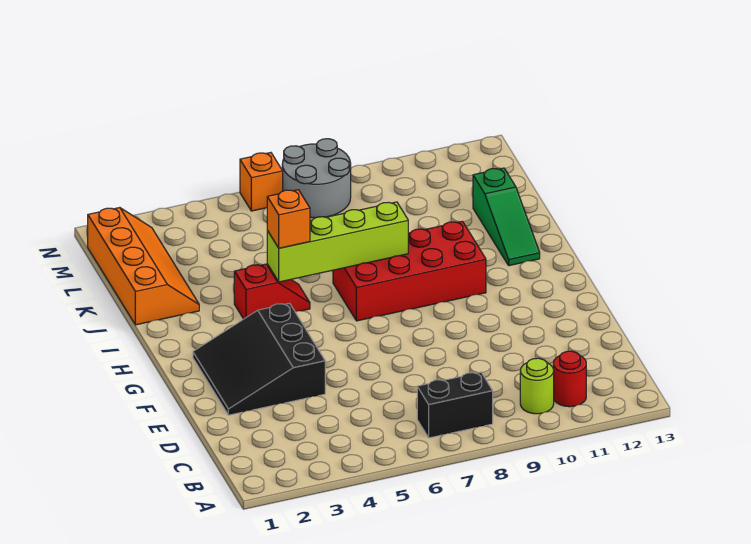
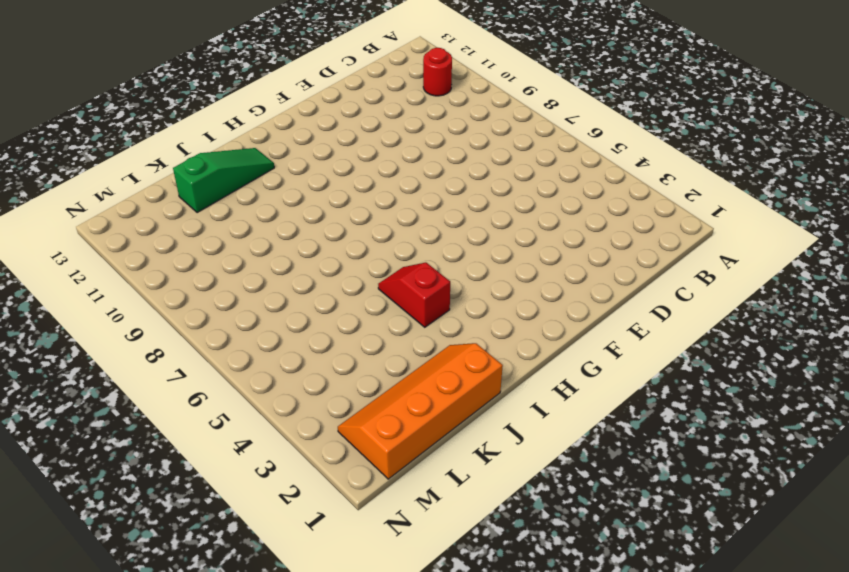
none -> black 1x2 brick [417,372,493,438]
none -> lime 1x1 round brick [520,358,554,414]
none -> black 3x3 slope [193,303,325,415]

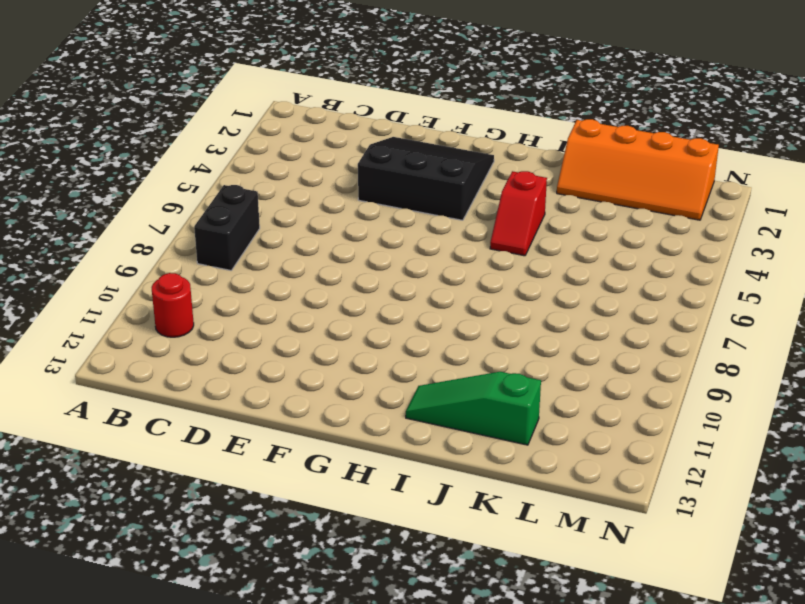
none -> lime 1x1 round brick [520,358,554,414]
none -> red 2x4 brick [333,221,486,321]
none -> grey 2x2 round brick [282,139,351,218]

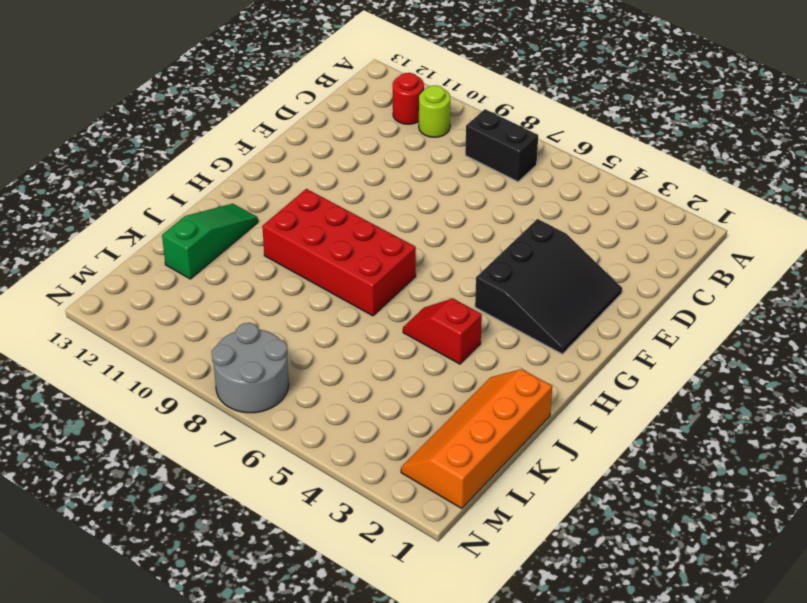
none -> orange 1x1 brick [240,153,283,211]
none -> lime 1x4 brick [267,202,408,282]
none -> orange 1x1 brick [267,190,310,248]

